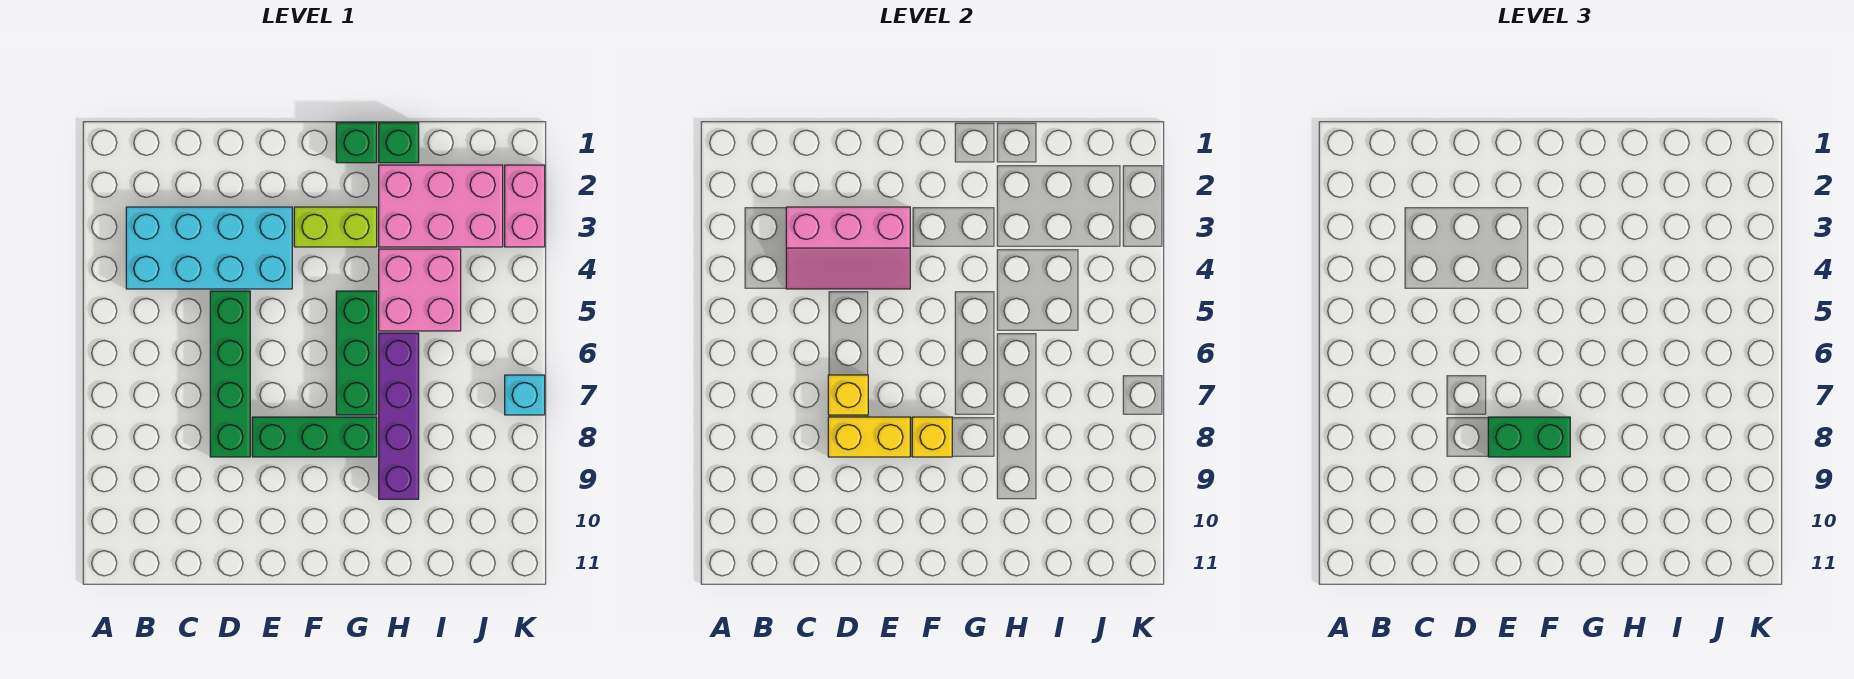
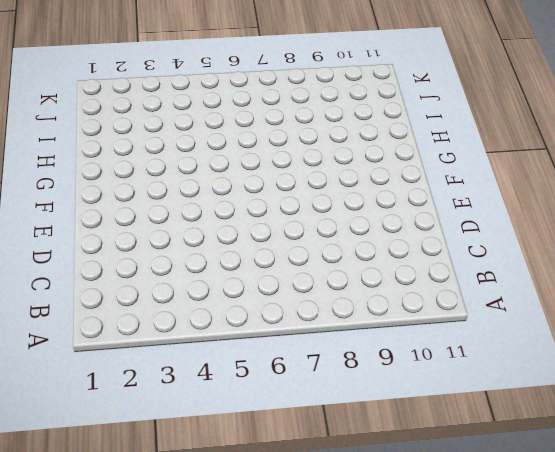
none -> cyan 2x4 brick [126,207,292,289]
none -> green 1x4 brick [210,291,250,457]
none -> green 1x3 brick [252,417,377,457]

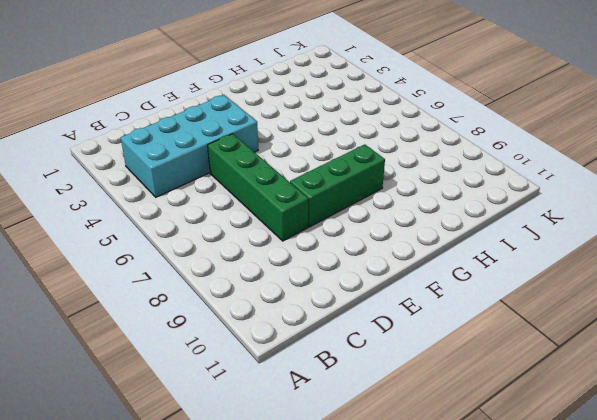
none -> lime 1x2 brick [294,207,377,247]
none -> green 1x1 brick [336,123,377,163]
none -> green 1x3 brick [336,291,377,415]

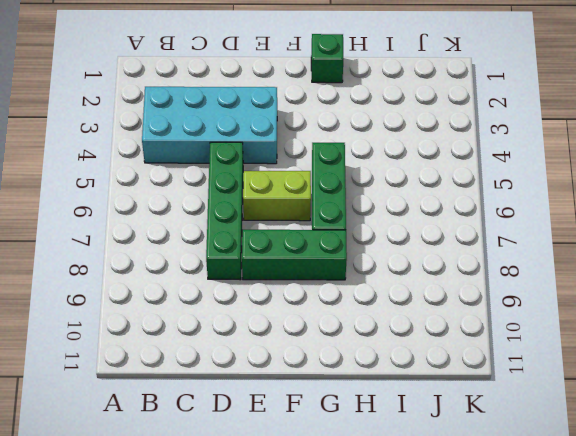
lime 1x2 brick [243,171,311,221] -> lime 1x2 brick moved to [294,207,377,247]
none -> green 1x1 brick [379,123,419,163]
none -> pink 2x3 brick [379,165,503,247]
none -> pink 2x2 brick [379,249,461,331]

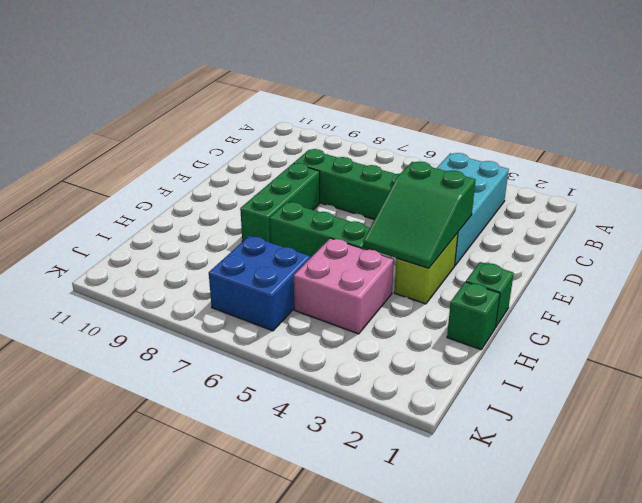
green 2x3 slope [363,161,476,268] -> pink 2x3 slope [786,207,910,289]
blue 2x2 brick [209,236,310,331] -> none
none -> pink 2x3 brick [379,165,503,247]
none -> purple 1x4 brick [379,333,419,499]
none -> pink 1x2 brick [505,165,545,247]

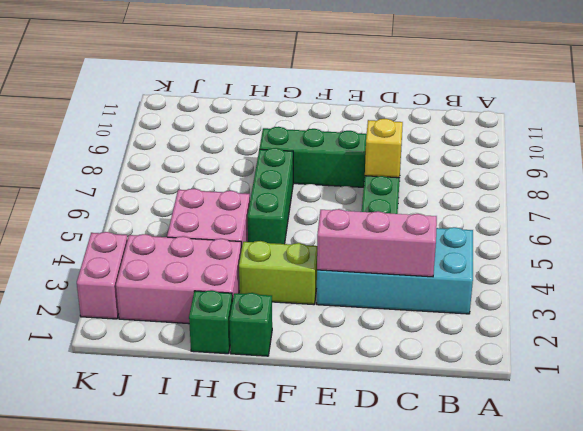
none -> purple 1x4 brick [379,333,419,499]
none -> cyan 1x1 brick [505,375,545,415]
none -> yellow 1x2 brick [828,417,910,457]

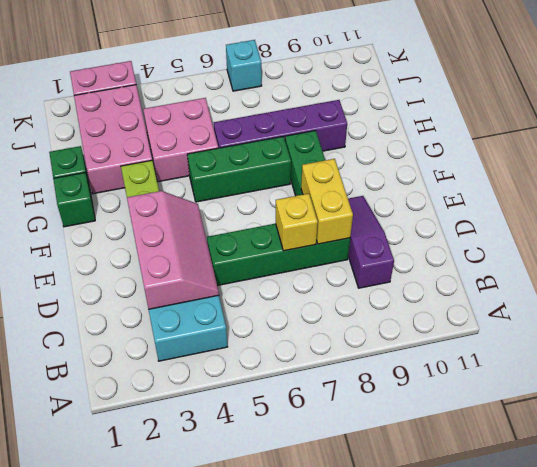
purple 1x3 slope [348,196,394,288] -> none
none -> yellow 1x1 brick [912,417,952,457]
none -> green 1x2 brick [1488,417,1570,457]

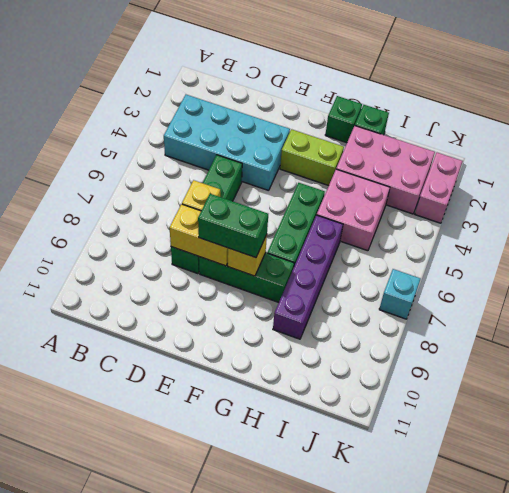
none -> pink 2x3 slope [786,207,910,289]

